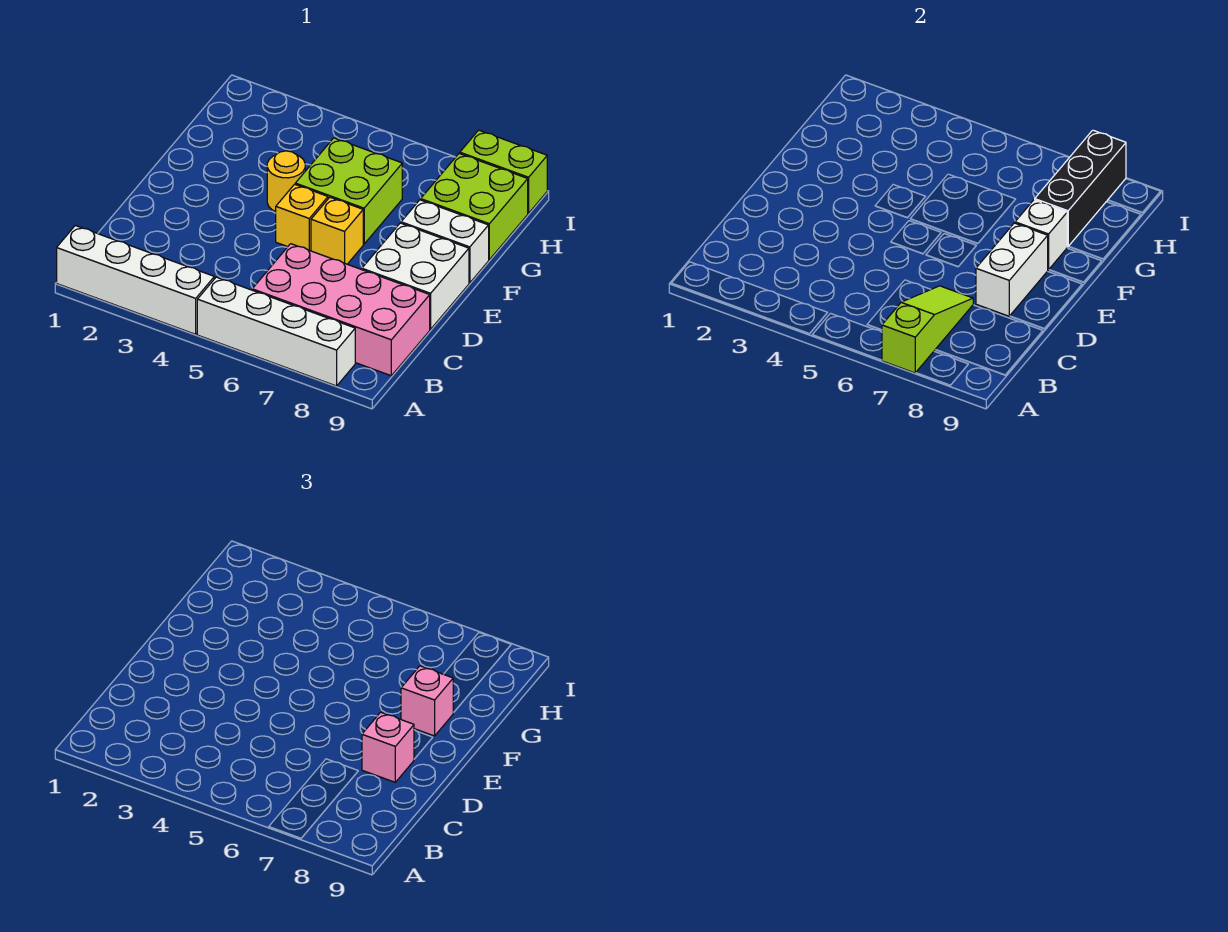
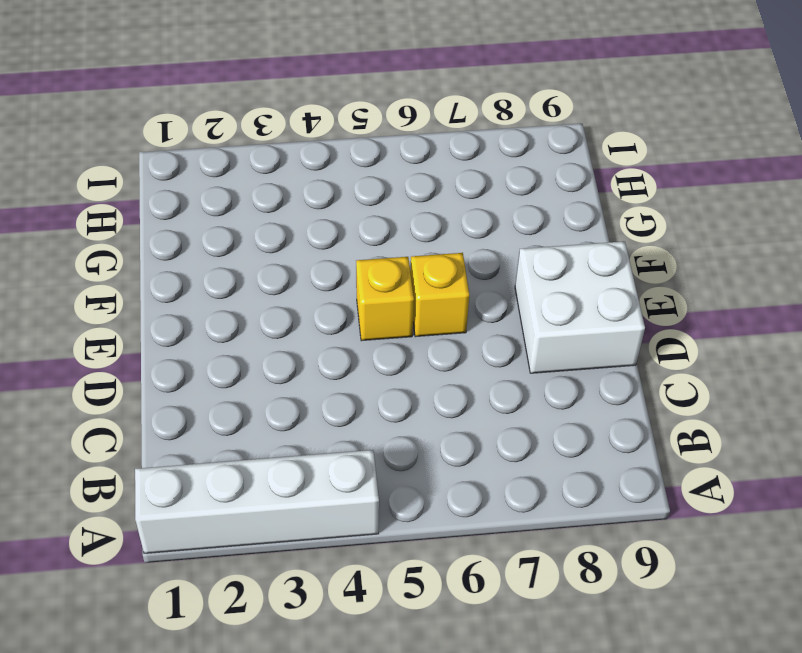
none -> white 1x4 brick [197,277,355,386]
none -> pink 2x4 brick [252,244,430,376]
none -> yellow 1x1 round brick [267,151,305,212]

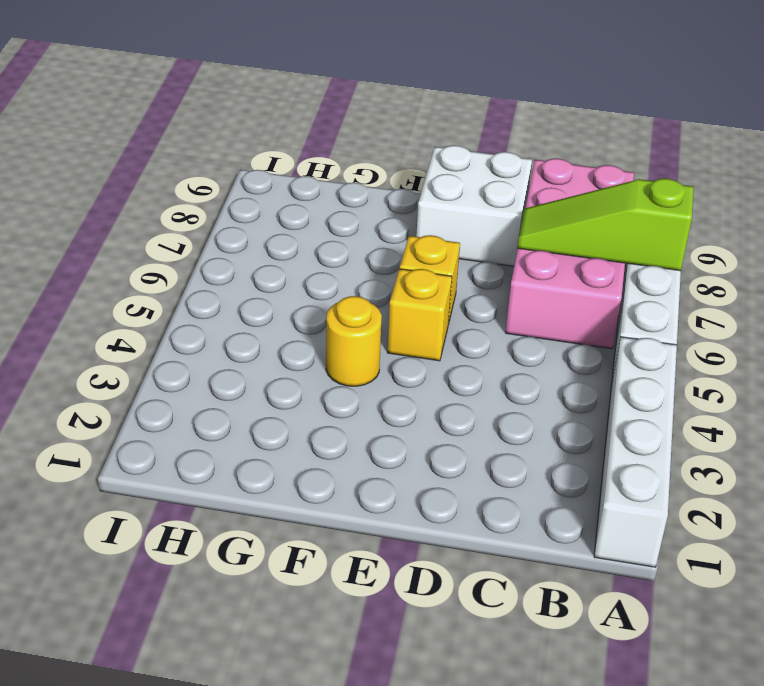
none -> lime 2x2 brick [295,138,402,244]
none -> white 1x2 brick [401,200,489,283]
none -> lime 2x2 brick [421,154,528,259]

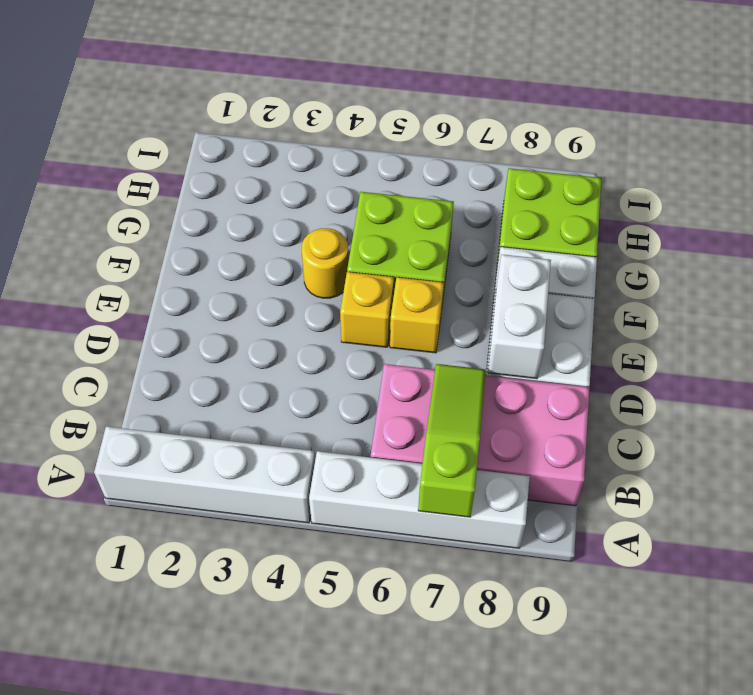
none -> lime 1x2 brick [460,130,547,213]
none -> white 1x1 brick [1015,200,1067,270]
none -> black 1x3 brick [1035,130,1126,247]

